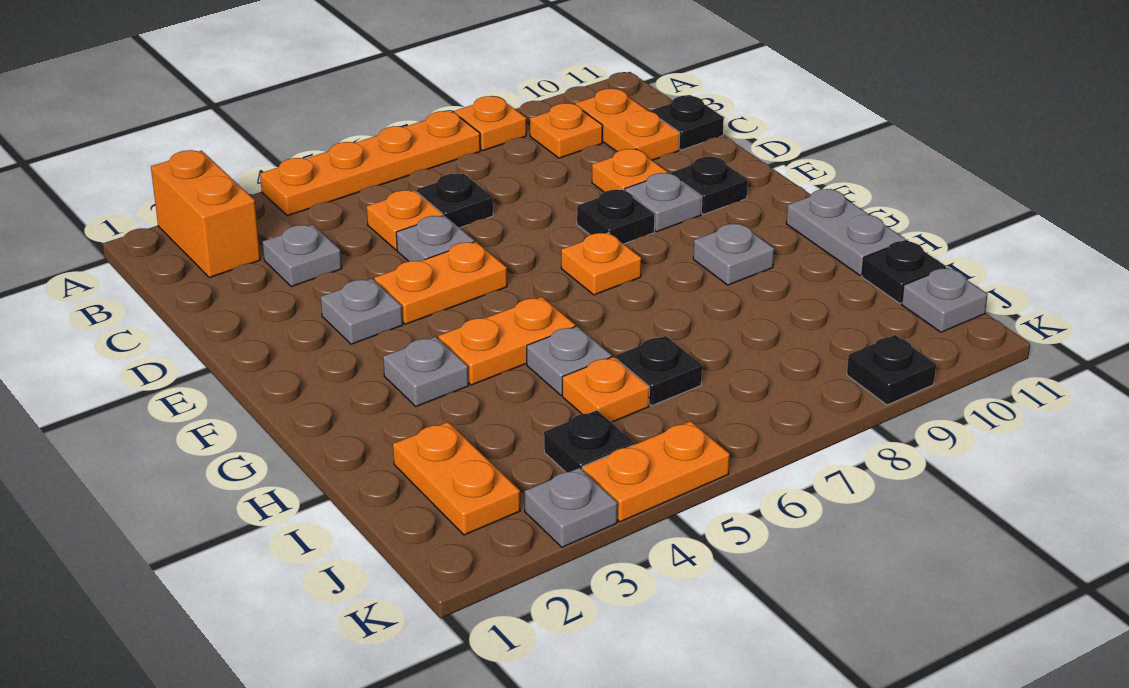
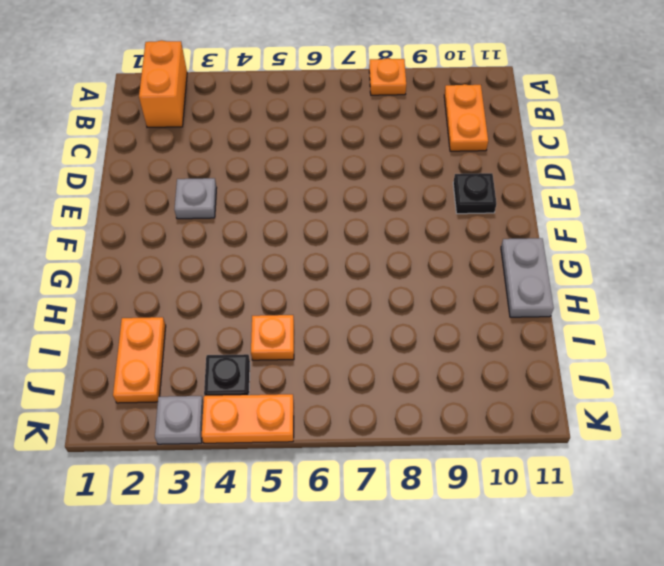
none -> orange 1x4 plate [260,111,480,216]
none -> orange 1x1 plate [530,103,602,158]
none -> grey 1x1 plate [263,224,342,287]
none -> orange 1x1 plate [367,190,443,250]

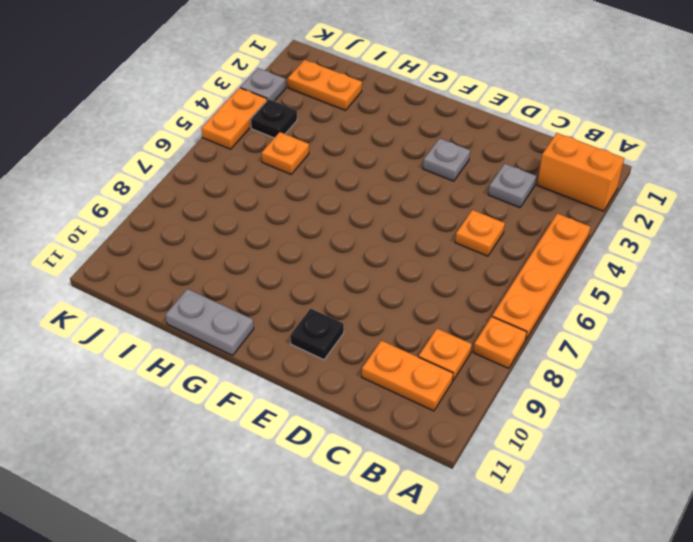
none -> black 1x1 plate [417,174,493,228]
none -> black 1x1 plate [651,96,724,150]
none -> grey 1x1 plate [396,215,474,261]
none -> orange 1x1 plate [592,149,668,192]

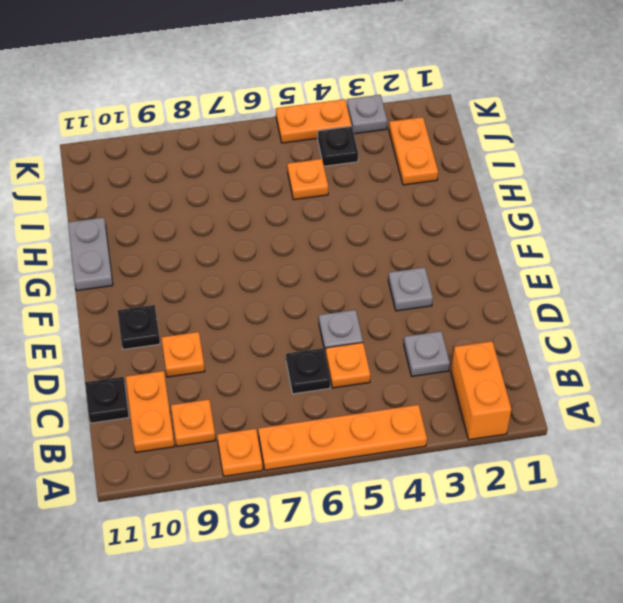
none -> orange 1x2 plate [375,242,507,324]
none -> black 1x1 plate [577,190,655,244]
none -> grey 1x1 plate [625,173,702,232]
none -> orange 1x1 plate [561,232,641,295]

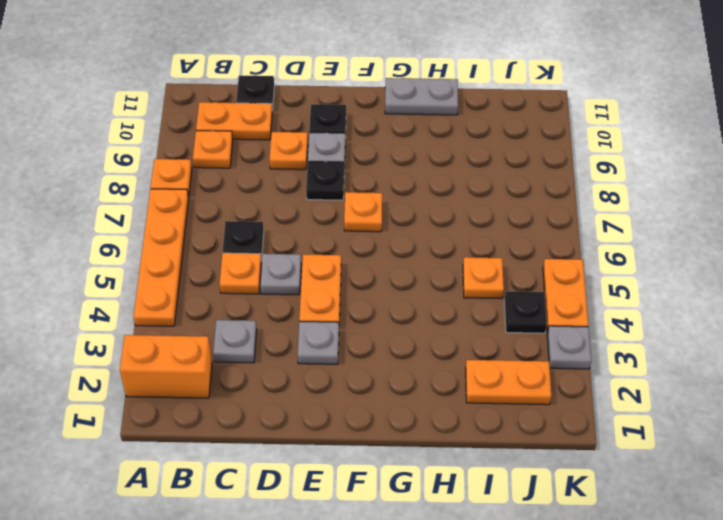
none -> grey 1x1 plate [383,337,469,406]
none -> orange 1x2 plate [438,297,575,385]
none -> grey 1x1 plate [693,223,774,285]
none -> grey 1x1 plate [527,326,612,395]

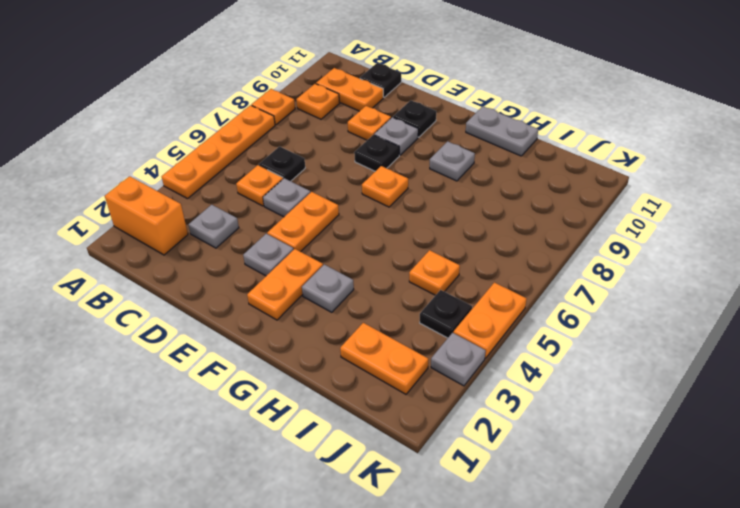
orange 1x2 plate [247,249,323,320] -> orange 1x2 plate moved to [438,297,575,385]
none -> grey 1x1 plate [527,326,612,395]
none -> black 1x1 plate [616,336,702,406]
none -> black 1x1 plate [862,240,946,303]
none -> grey 1x1 plate [902,267,988,332]

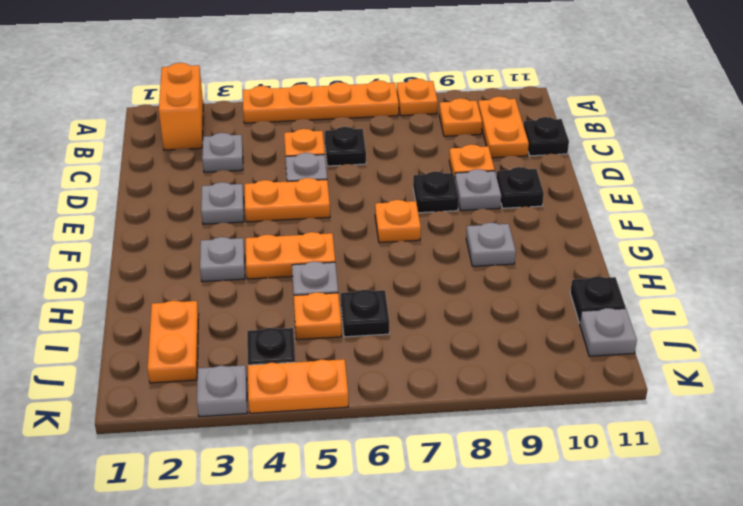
none -> grey 1x2 plate [786,189,905,275]
none -> black 1x1 plate [847,335,936,405]

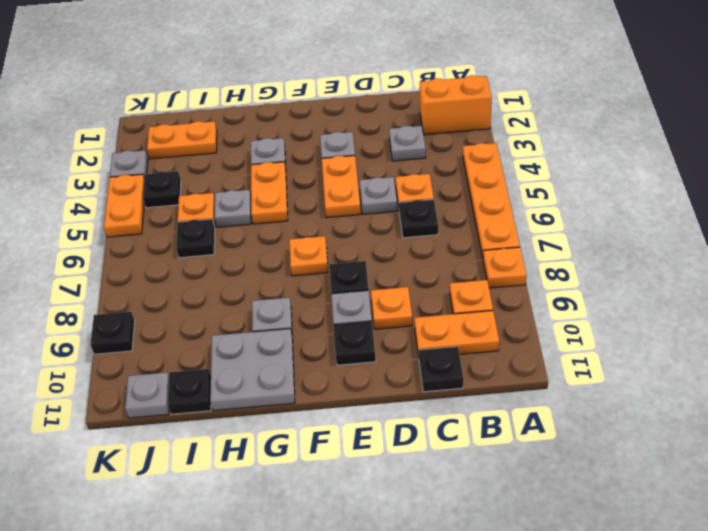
grey 2x2 plate [210,329,295,411] -> grey 1x2 plate [786,189,905,275]

